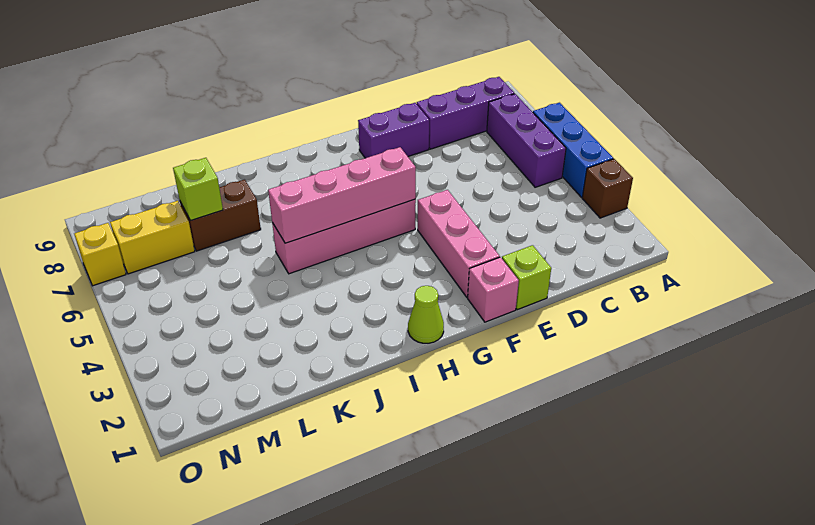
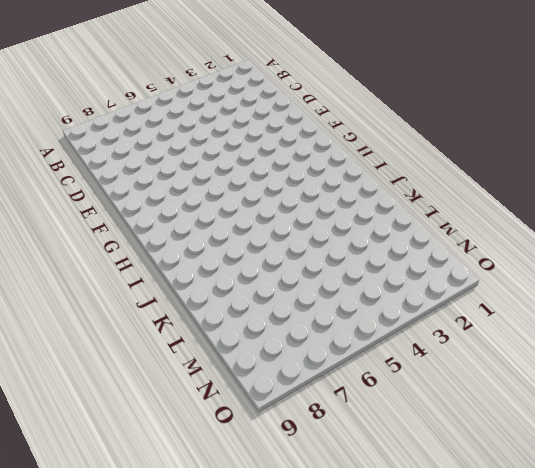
none -> brown 1x1 brick [582,159,633,218]
none -> blue 1x3 brick [533,103,613,197]
none -> purple 1x3 brick [487,94,566,187]

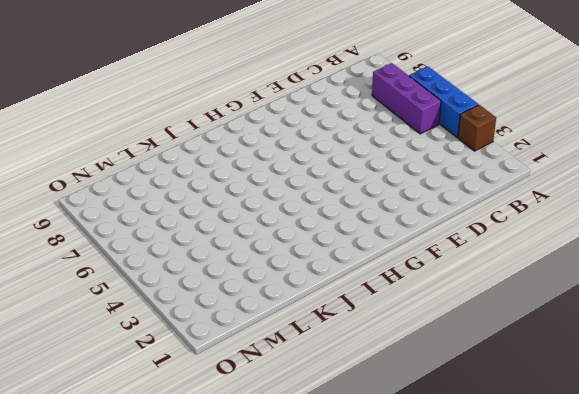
none -> purple 1x3 brick [417,77,514,149]
none -> lime 1x1 brick [502,245,551,310]
none -> purple 1x2 brick [358,103,429,158]

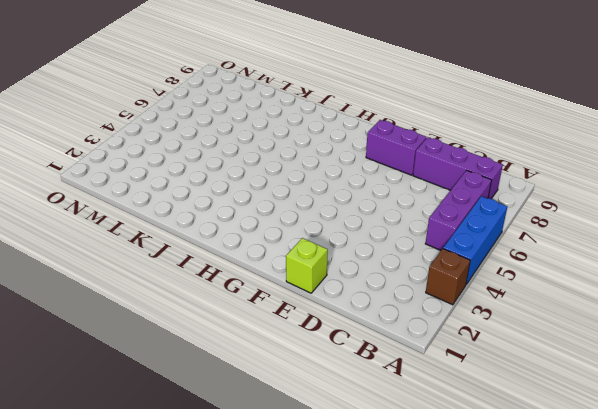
none -> pink 1x1 brick [468,257,519,322]
none -> pink 1x3 brick [418,190,500,297]
none -> pink 1x4 brick [272,199,416,274]

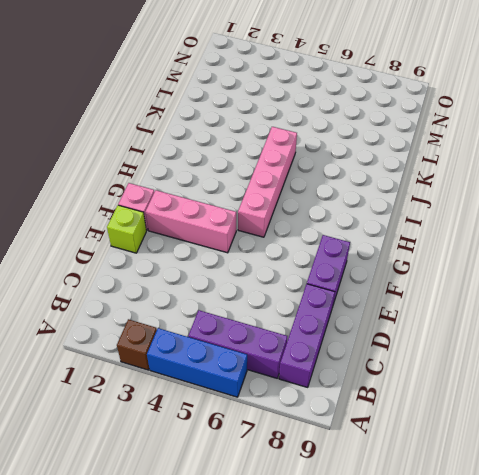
none -> lime 1x1 cone [408,286,444,343]
none -> brown 1x2 brick [180,180,261,251]
none -> yellow 1x2 brick [110,201,195,274]

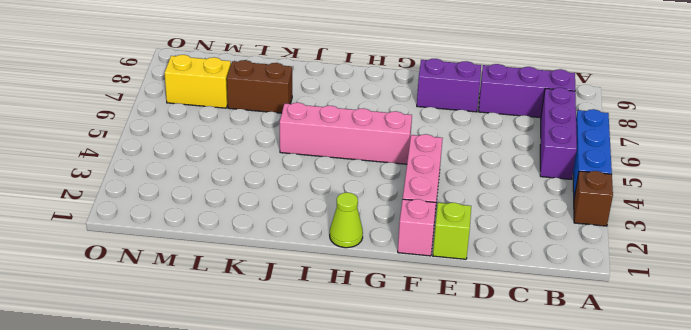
none -> yellow 1x1 brick [74,223,126,286]
none -> pink 1x4 brick [268,147,416,243]
none -> lime 1x1 brick [173,158,223,221]

